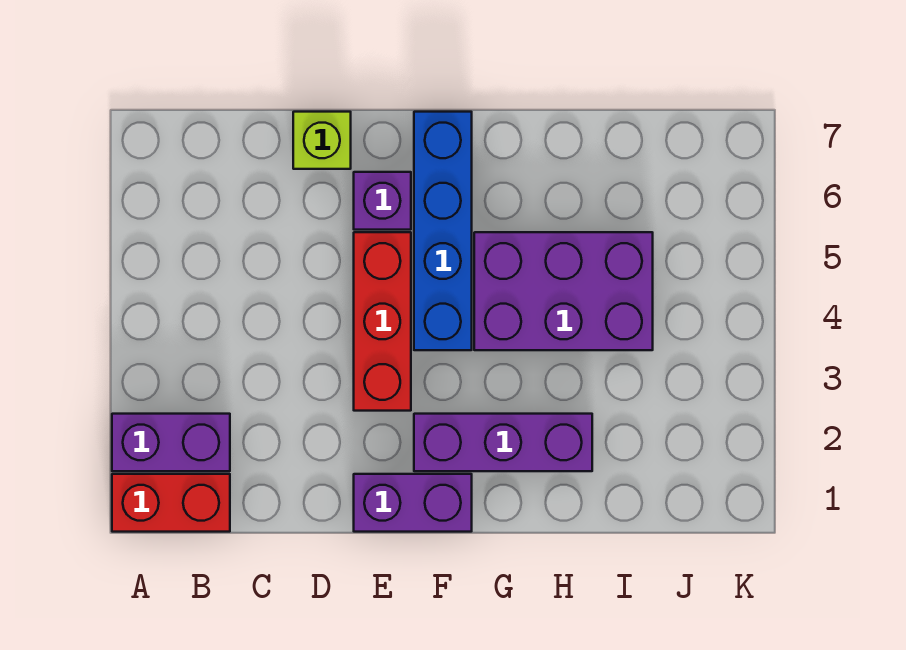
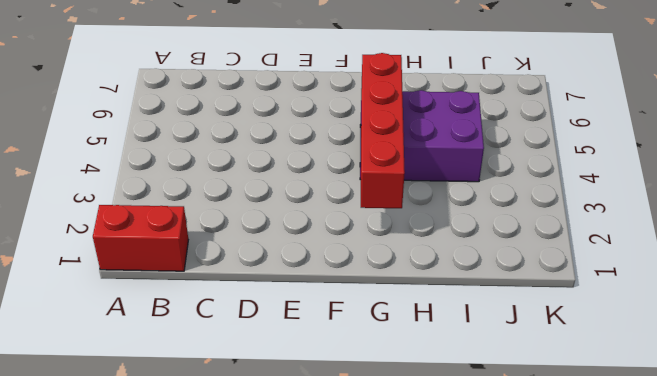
red 1x4 brick [361,53,405,208] -> none
none -> purple 1x2 brick [112,414,230,471]
none -> lime 1x1 brick [293,112,351,169]

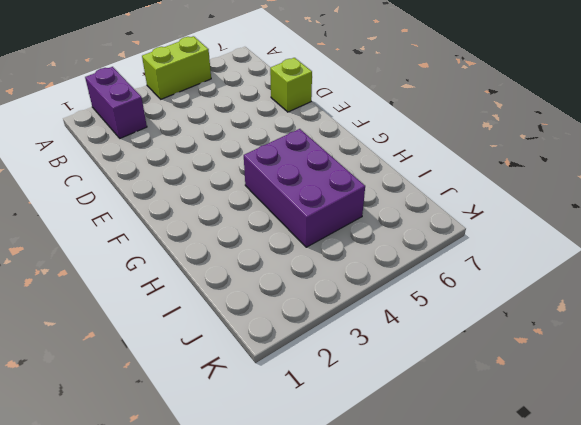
lime 1x2 brick [142,36,211,99] -> none
none -> red 1x2 brick [112,474,230,532]
none -> purple 1x2 brick [354,474,472,532]

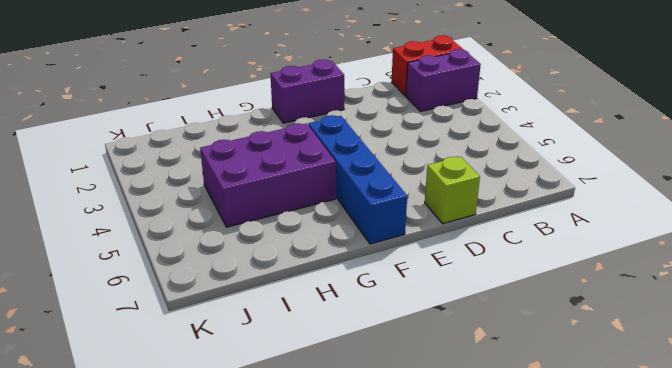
none -> red 1x3 brick [354,232,411,411]
none -> purple 1x1 brick [354,172,411,230]

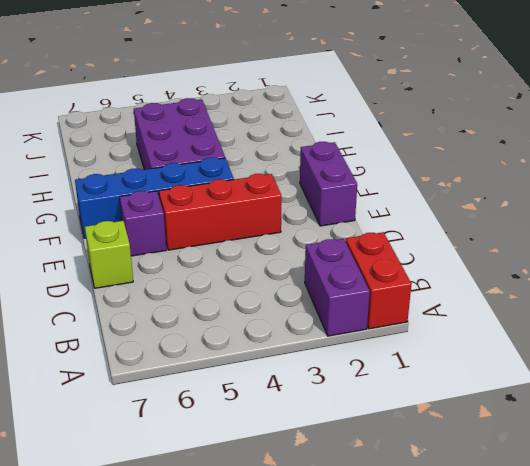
none -> purple 1x3 brick [414,414,592,471]

